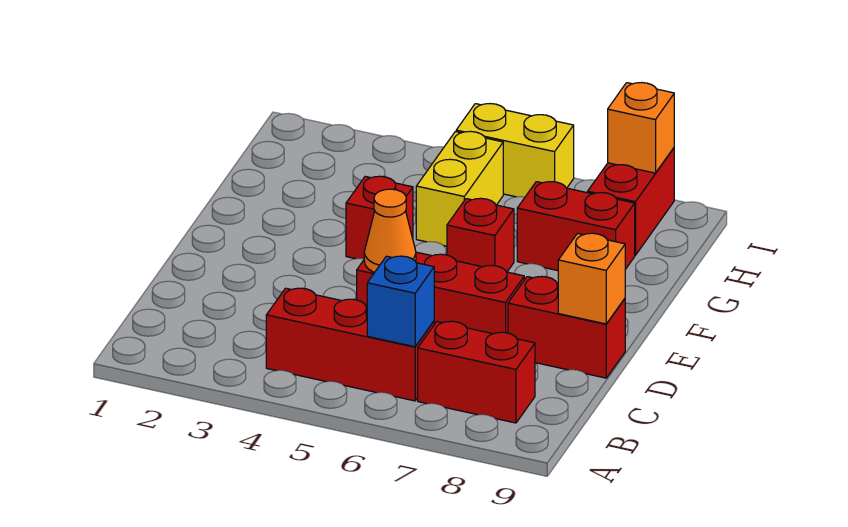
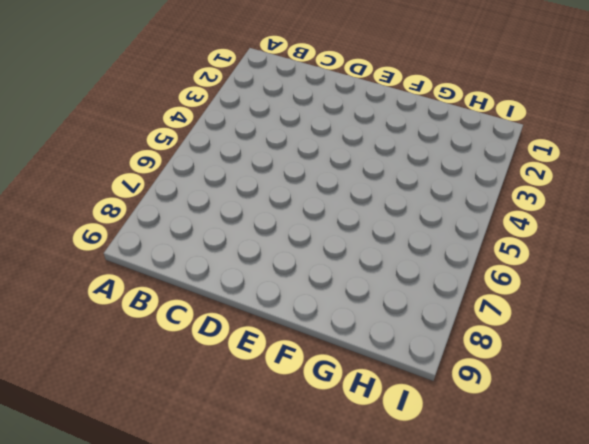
none -> red 1x3 brick [266,288,434,401]
none -> red 1x2 brick [418,321,535,423]
none -> red 1x3 brick [357,252,524,334]

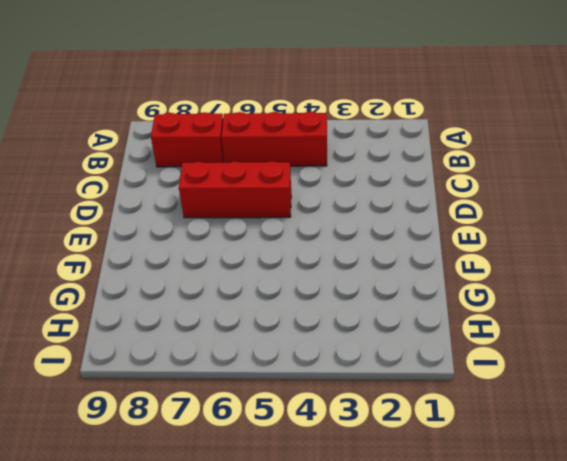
none -> red 1x2 brick [508,276,625,378]
none -> red 1x1 brick [346,176,413,259]
none -> red 1x1 brick [447,198,514,272]

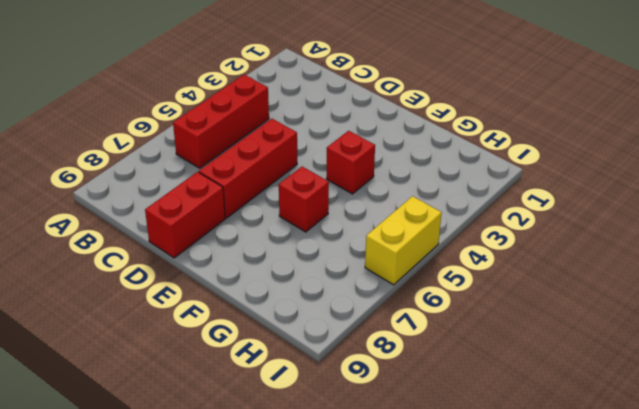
none -> red 1x2 brick [418,321,535,423]
none -> yellow 1x2 brick [416,131,503,246]
none -> red 1x2 brick [517,182,635,271]

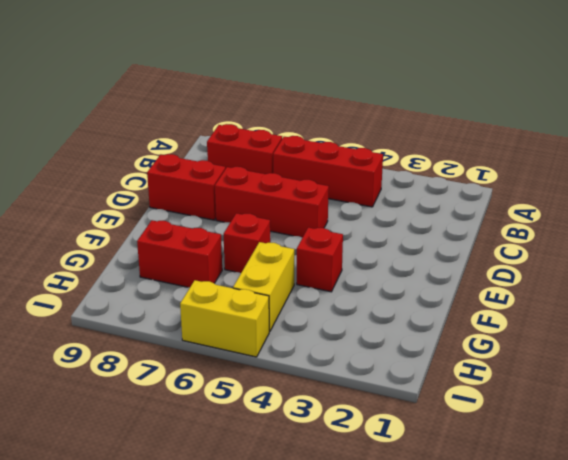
none -> red 1x2 brick [588,148,674,255]
none -> blue 1x1 brick [367,256,434,347]
none -> orange 1x1 cone [364,189,416,273]

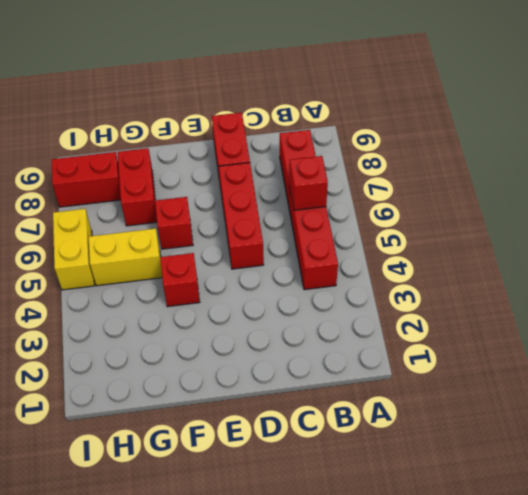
red 1x1 brick [289,156,328,210] -> blue 1x1 brick [367,256,434,347]
none -> orange 1x1 cone [364,189,416,273]
none -> orange 1x1 brick [558,233,625,324]
none -> orange 1x1 brick [608,83,674,173]

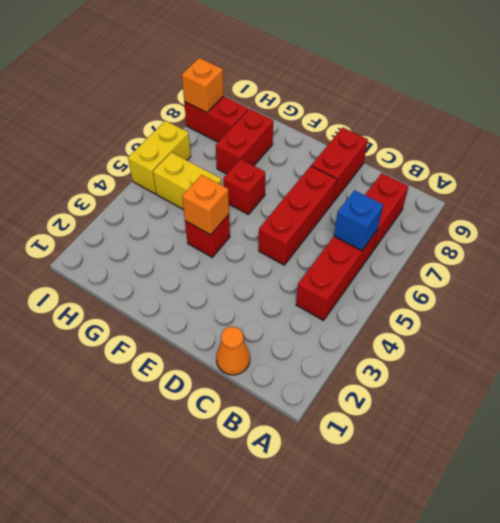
orange 1x1 cone [216,327,250,375] -> orange 1x1 cone moved to [364,189,416,273]
orange 1x1 brick [182,175,229,235] -> orange 1x1 brick moved to [558,233,625,324]

